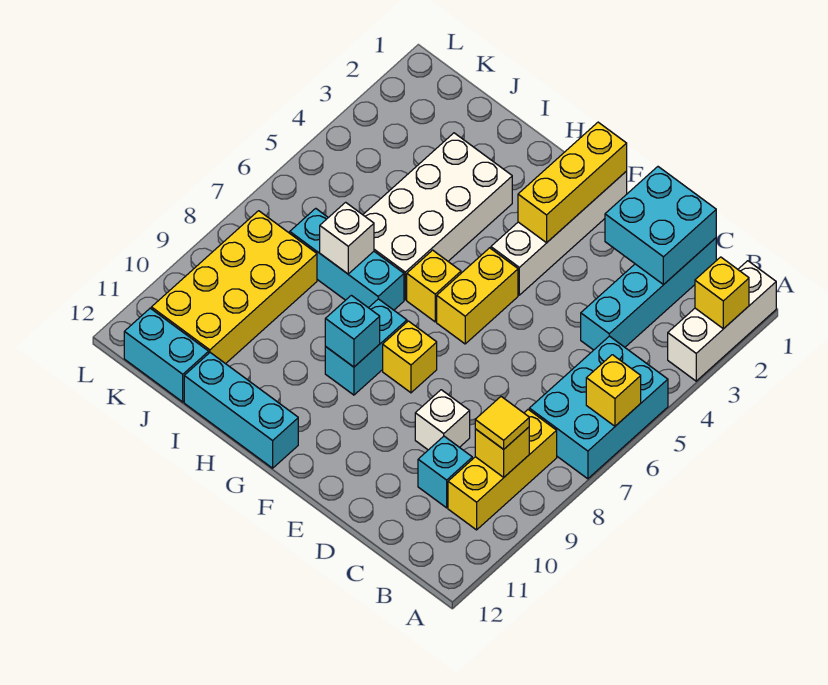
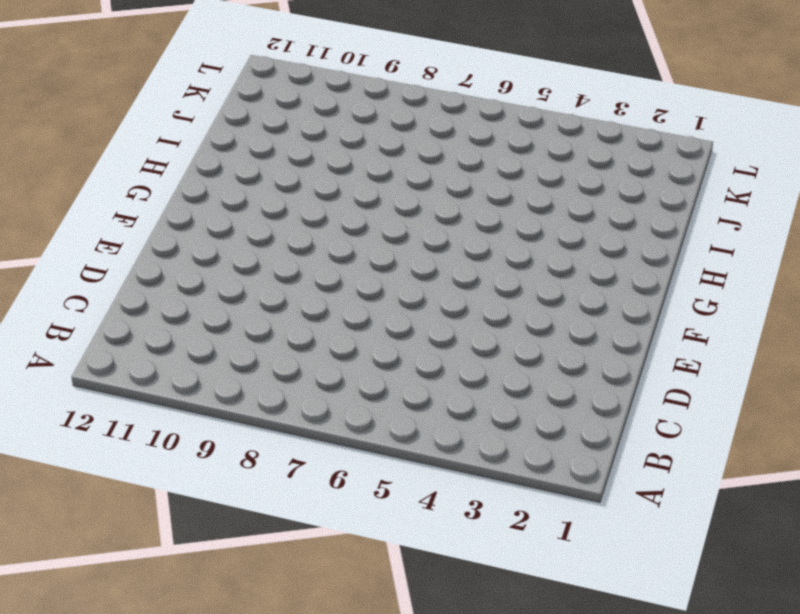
none -> white 1x3 brick [668,261,776,381]
none -> cyan 2x3 brick [529,336,668,479]
none -> yellow 1x3 brick [448,410,557,530]

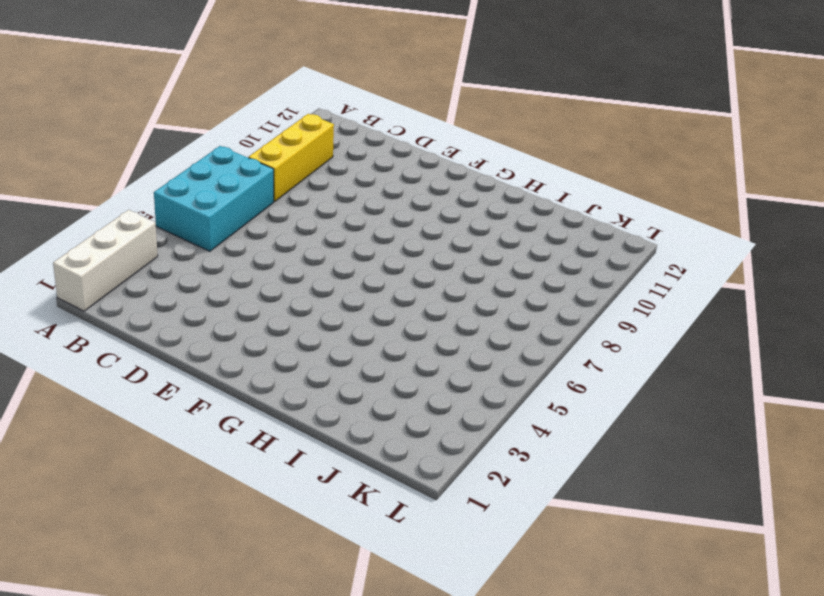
none -> cyan 1x4 brick [581,238,716,350]
none -> cyan 1x1 brick [418,436,472,508]
none -> white 1x1 brick [415,390,470,450]

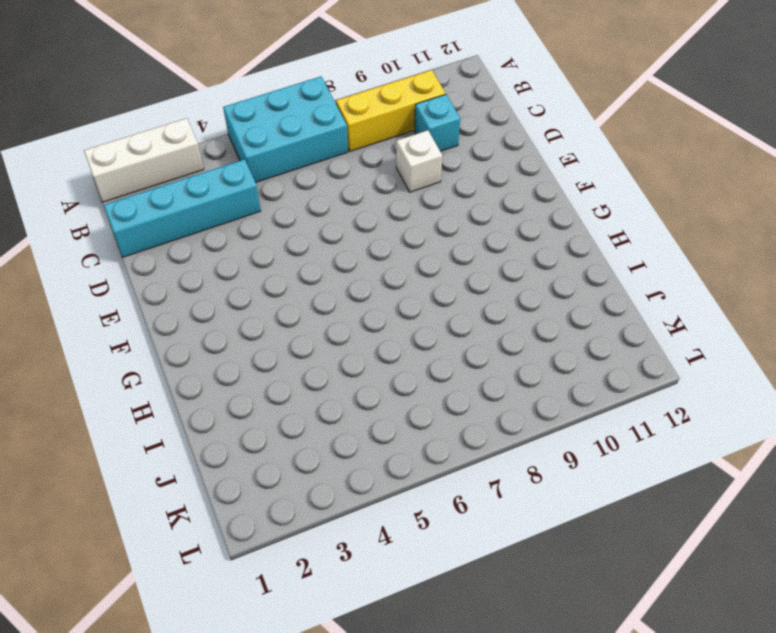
none -> white 1x4 brick [491,171,627,295]
none -> yellow 1x2 brick [437,248,518,344]
none -> yellow 1x1 brick [383,321,437,393]

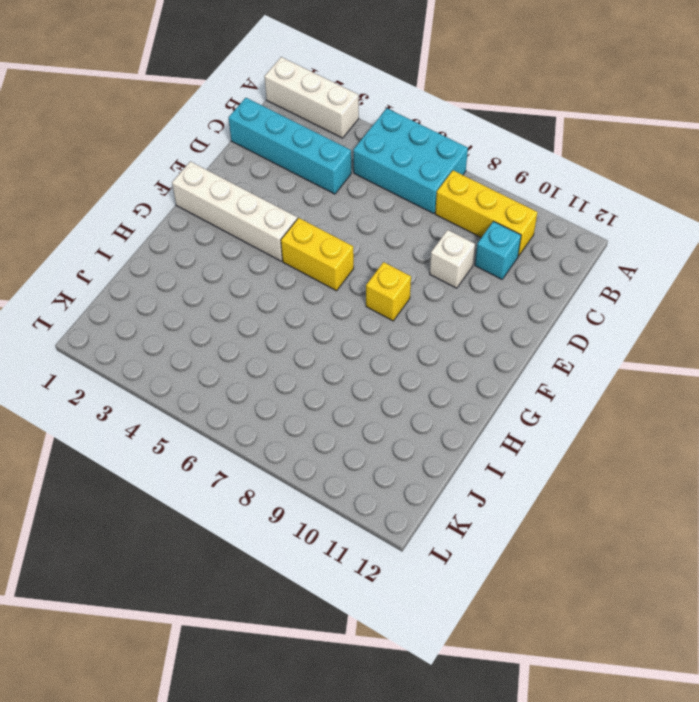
none -> yellow 1x1 brick [407,250,461,322]
none -> cyan 1x2 brick [325,299,407,395]
none -> cyan 1x3 brick [184,353,298,468]

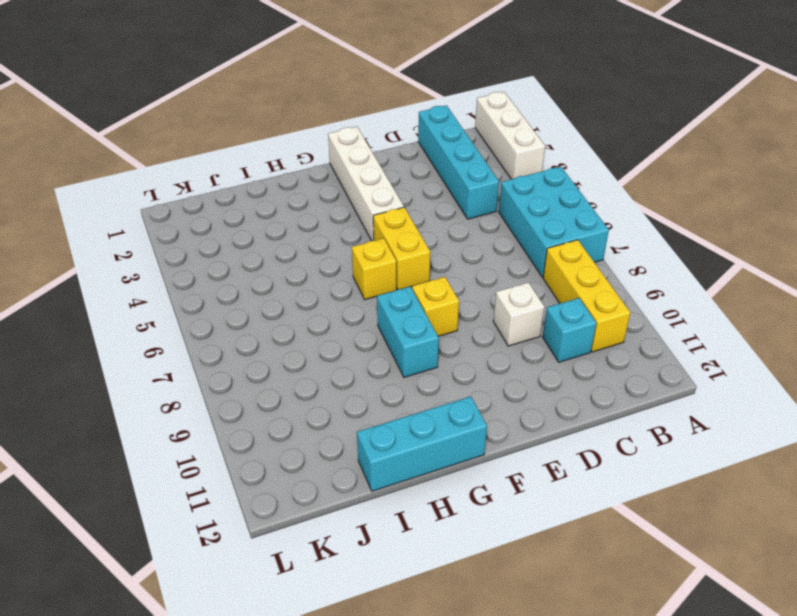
none -> white 2x4 brick [363,133,512,300]
none -> cyan 1x3 brick [290,208,404,310]
none -> yellow 2x4 brick [151,211,317,364]

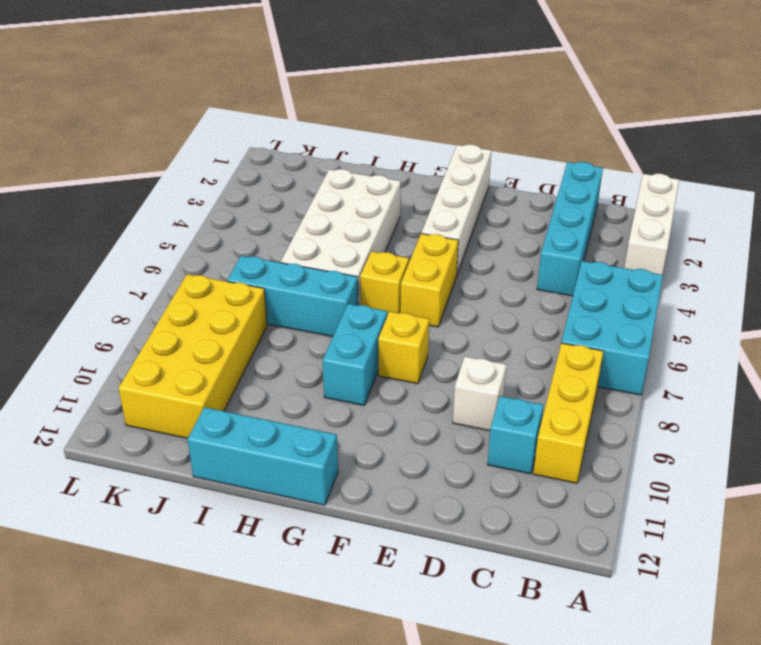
none -> cyan 1x2 brick [124,308,209,402]
none -> yellow 1x1 brick [695,257,749,329]
none -> yellow 1x1 brick [586,355,641,426]

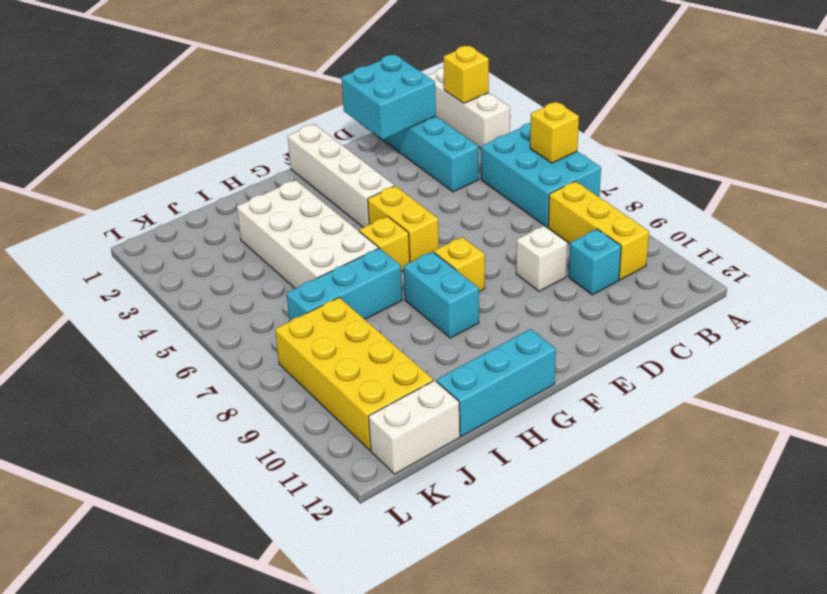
white 1x2 brick [369,380,460,474] -> cyan 1x2 brick [124,308,209,402]
none -> yellow 1x1 brick [475,427,529,477]
none -> yellow 1x3 brick [518,122,627,243]
none -> cyan 1x1 brick [325,295,380,367]

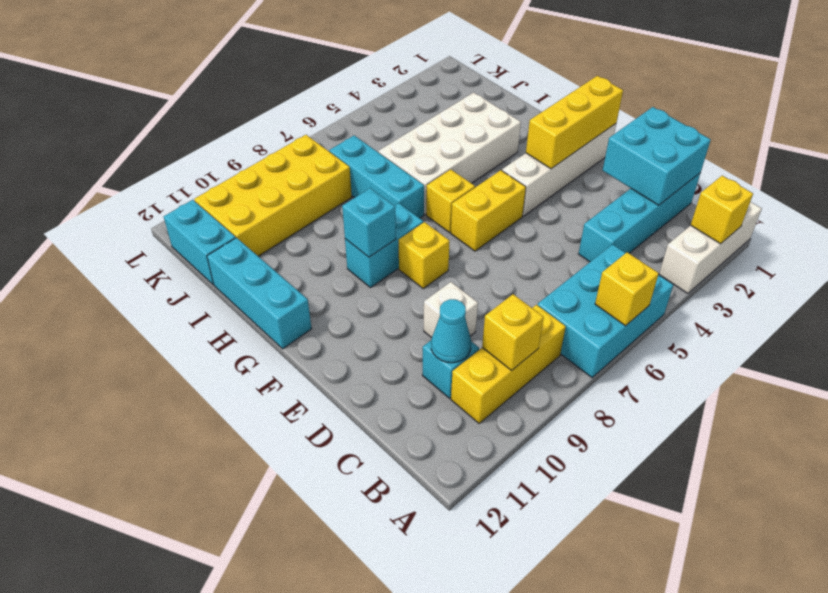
cyan 1x1 cone [431,299,471,363] -> none
none -> white 1x1 brick [320,202,374,274]
none -> yellow 1x1 tile [475,397,529,449]

